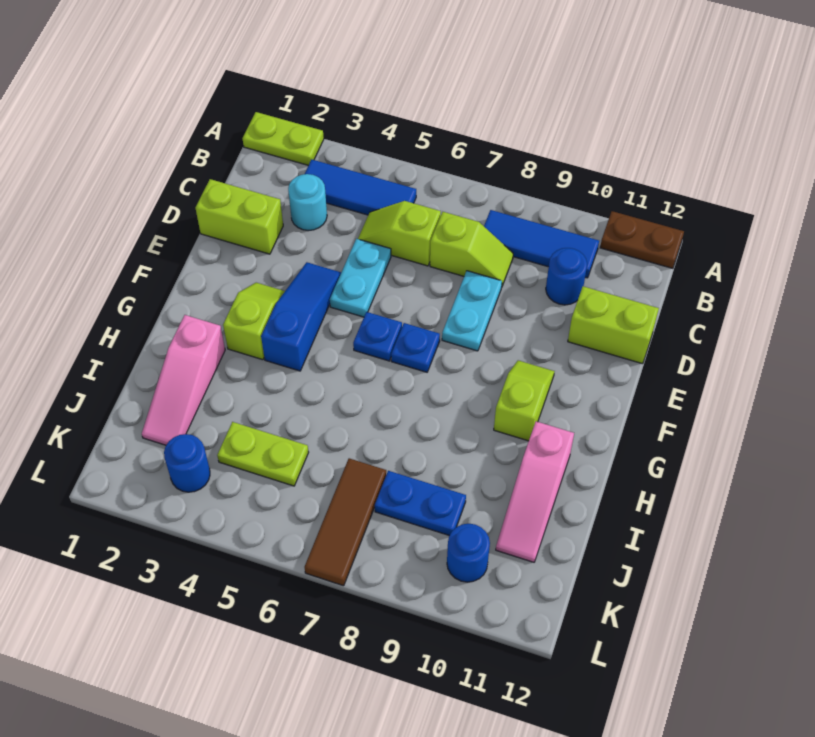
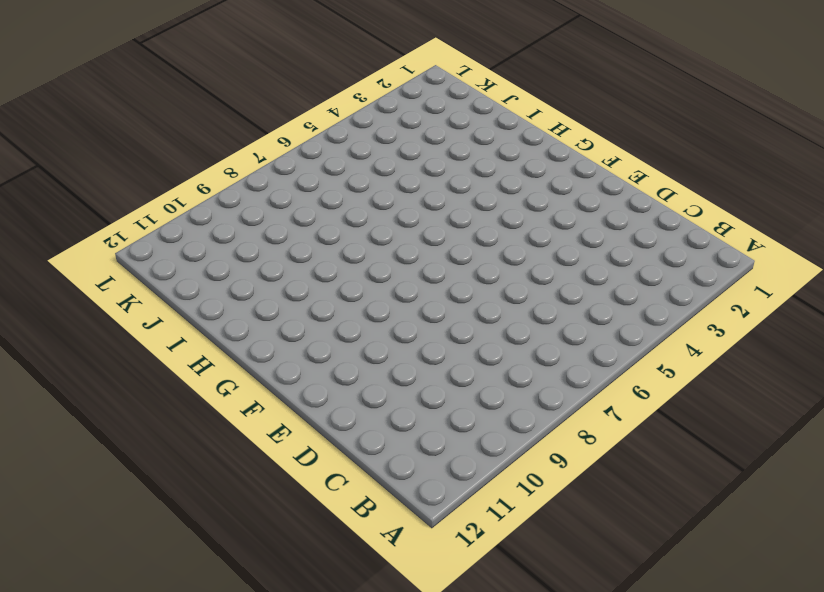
none -> lime 1x2 plate [243,112,324,165]
none -> brown 1x2 plate [600,211,684,268]
none -> blue 1x3 tile [305,160,416,215]

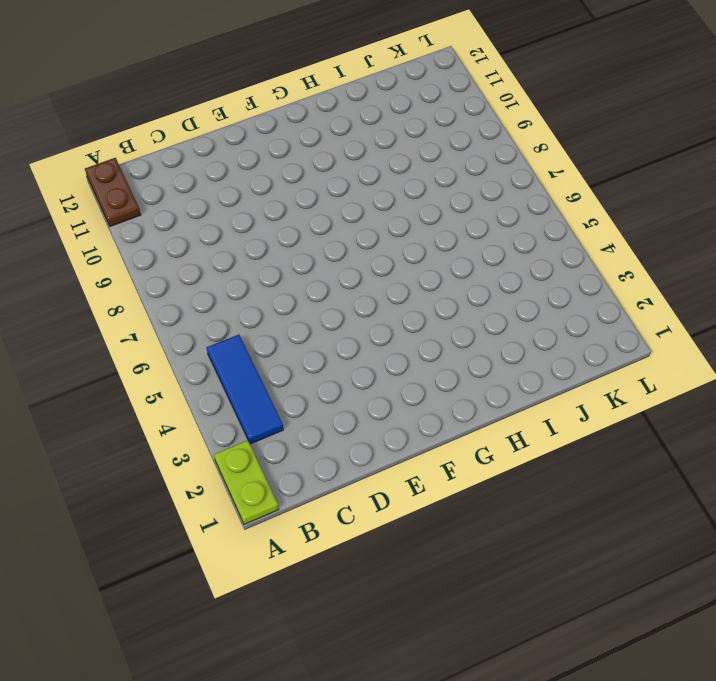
none -> blue 1x3 tile [484,210,599,278]
none -> cyan 1x1 round brick [288,174,327,231]
none -> lime 1x2 slope [358,201,441,266]

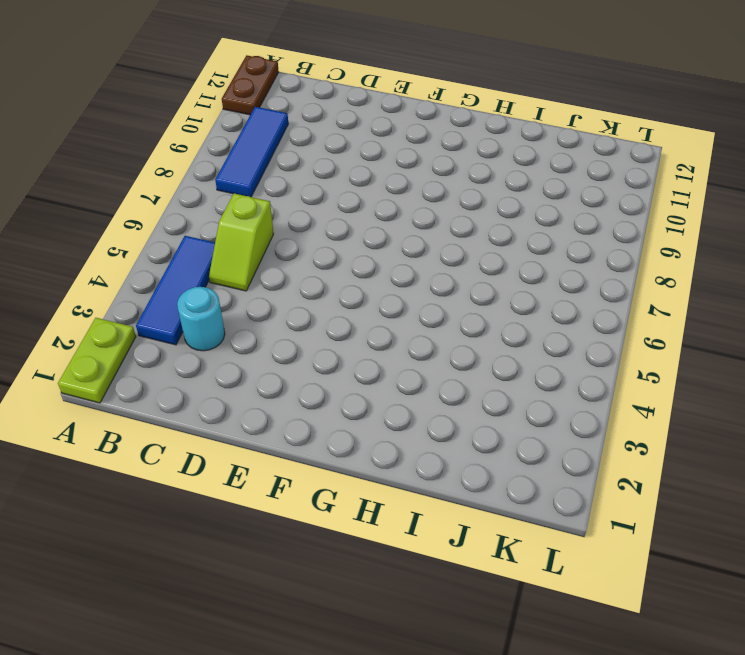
none -> lime 1x2 slope [430,212,513,286]
none -> blue 1x1 round brick [546,248,587,305]
none -> lime 1x2 brick [196,179,283,254]

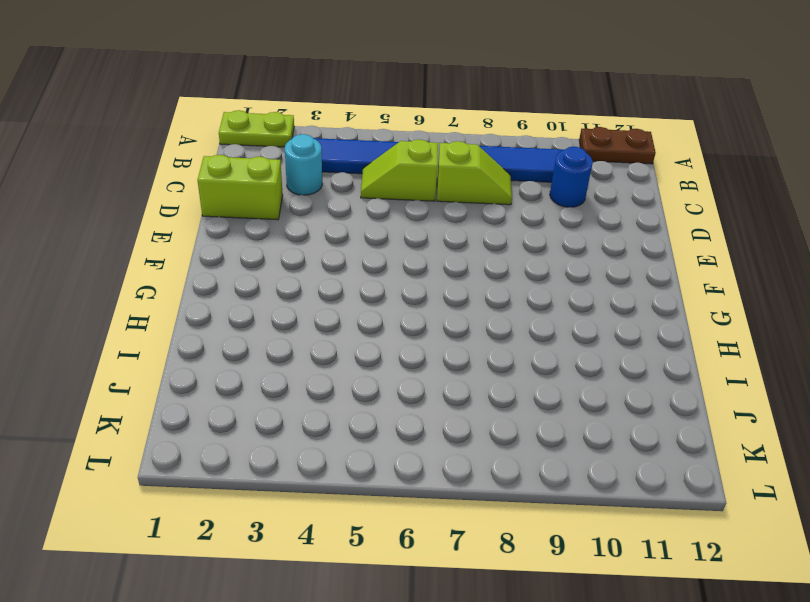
none -> cyan 1x2 plate [330,239,391,317]
none -> cyan 1x2 plate [442,271,502,351]
none -> lime 1x2 brick [568,286,659,364]

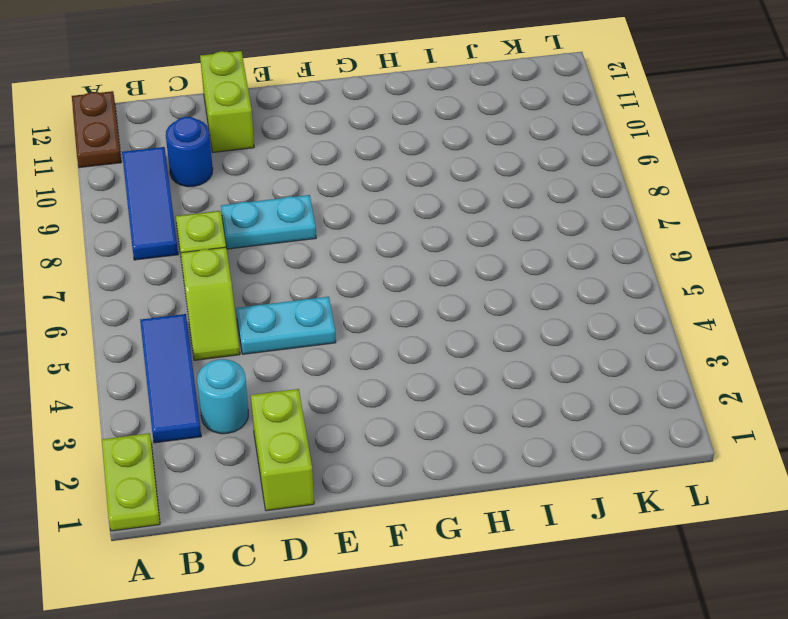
none -> blue 1x3 slope [261,262,341,371]
none -> lime 1x2 slope [223,283,285,360]
none -> blue 1x1 plate [353,312,402,361]

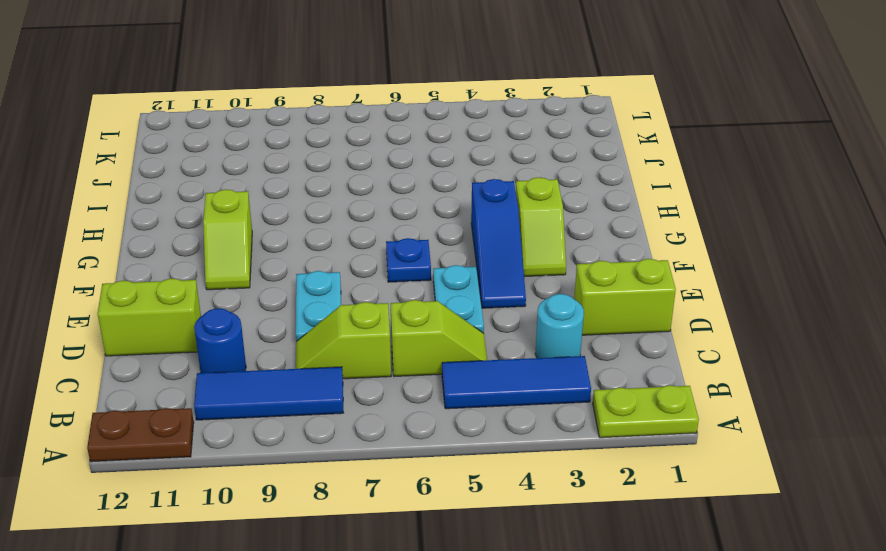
none -> blue 1x1 plate [391,323,440,372]
none -> pink 1x3 slope [142,315,225,445]
none -> pink 1x3 slope [496,421,574,562]

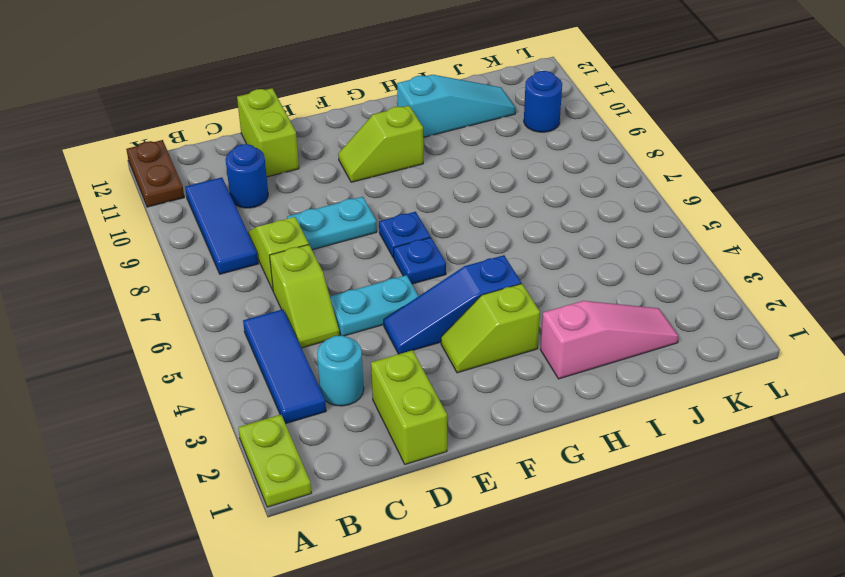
cyan 1x3 slope [397,75,516,137] -> pink 1x3 slope [496,421,574,562]
none -> lime 1x2 plate [217,422,309,486]
none -> brown 1x3 tile [305,458,386,586]
none -> blue 1x2 plate [375,471,466,536]

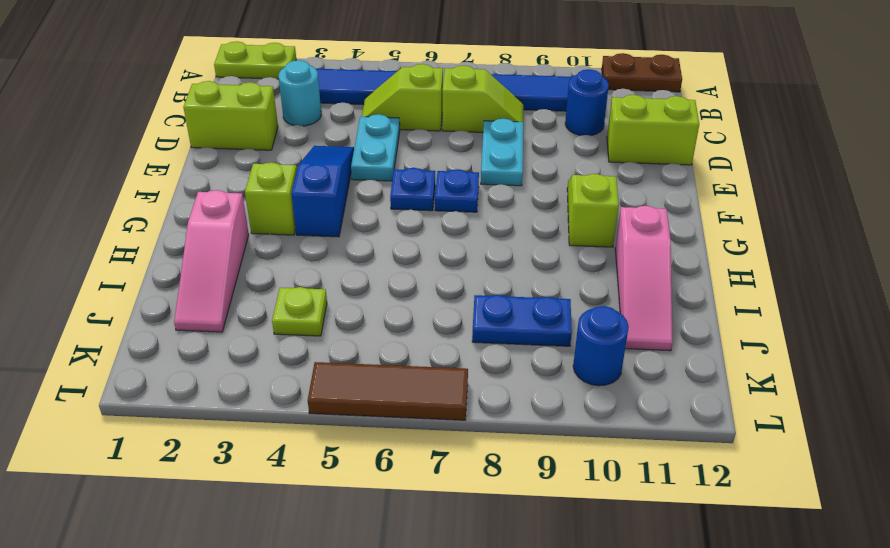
lime 1x1 plate [272,287,327,336] -> lime 1x2 plate [217,422,309,486]
brown 1x3 tile [308,362,468,420] -> brown 1x3 tile turned to [305,458,386,586]
none -> blue 1x1 round brick [164,434,210,492]

